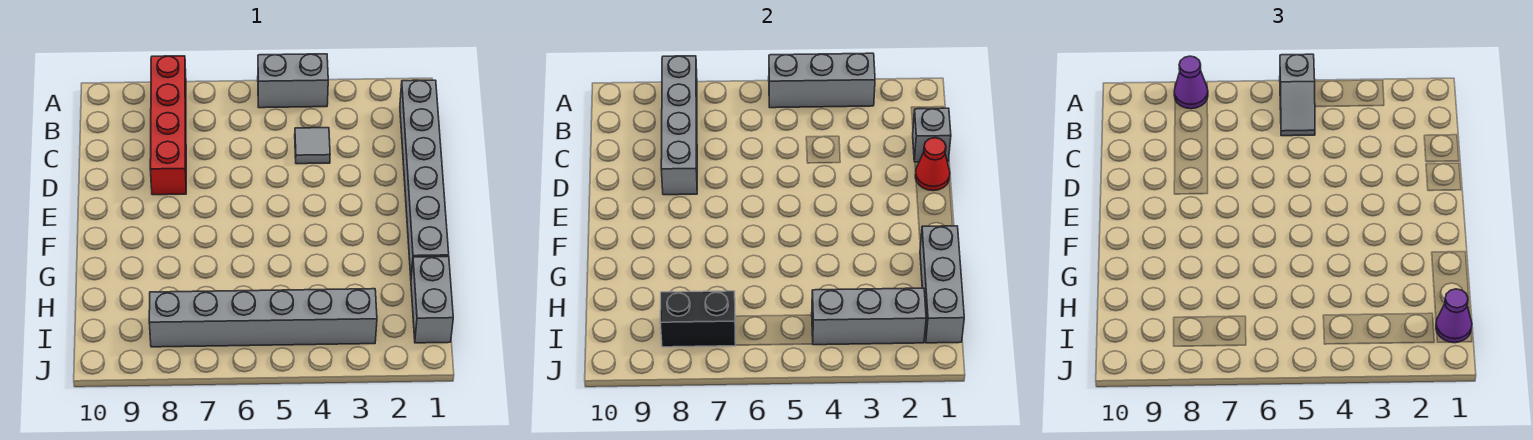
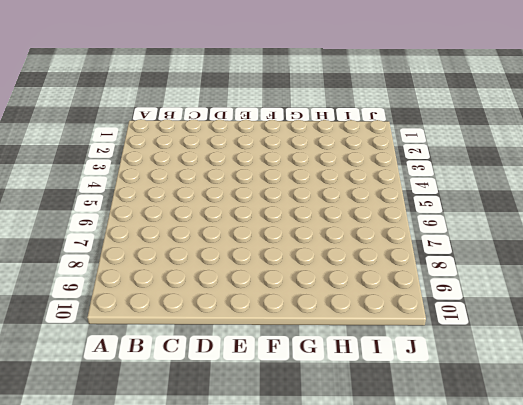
none -> grey 1x2 brick [258,54,328,108]
none -> red 1x4 brick [150,56,186,195]
none -> grey 1x6 brick [400,80,449,275]

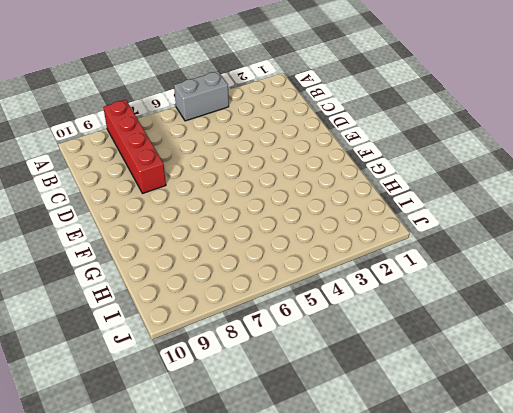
none -> grey 1x6 brick [400,80,449,275]
none -> grey 1x1 tile [295,128,330,164]
none -> grey 1x2 brick [411,257,453,343]

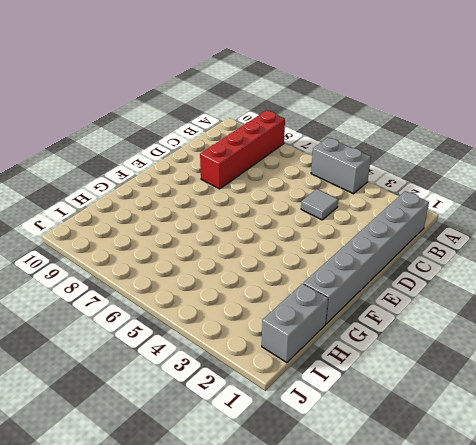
none -> grey 1x6 brick [149,289,377,347]
none -> grey 1x3 brick [769,53,875,108]
none -> grey 1x4 brick [661,56,697,195]

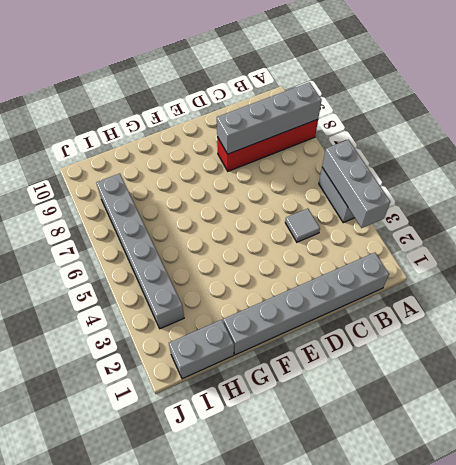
none -> grey 1x1 brick [913,108,951,162]
none -> red 1x1 cone [915,138,950,191]
none -> grey 1x3 brick [920,226,964,343]

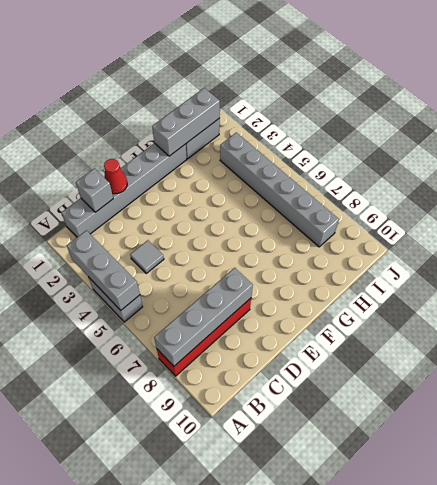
none -> grey 1x3 brick [812,288,926,345]
none -> black 1x2 brick [660,291,736,347]
none -> grey 1x2 slope [1280,54,1315,136]

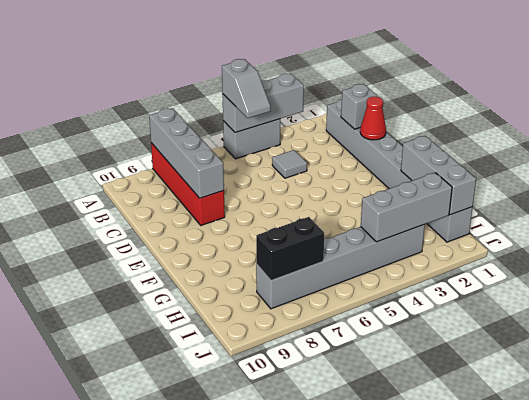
none -> purple 1x1 cone [1174,56,1208,109]
none -> purple 1x1 cone [1436,289,1472,343]

